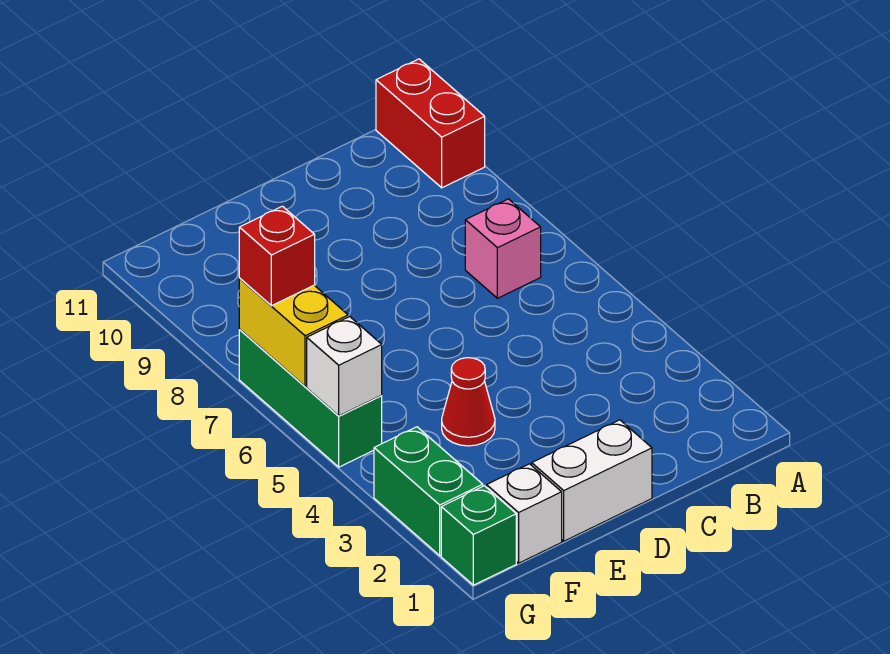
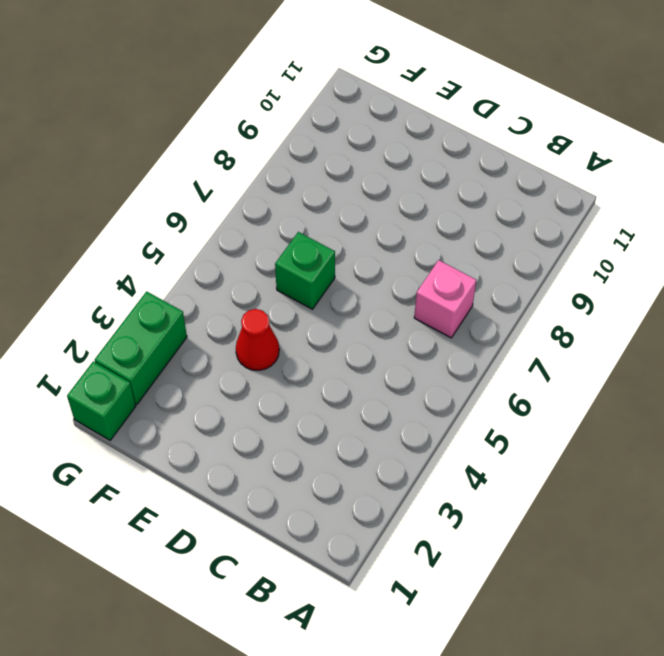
green 1x1 brick [275,232,335,309] -> none
none -> red 1x2 brick [376,59,485,188]
none -> white 1x2 brick [532,420,652,541]

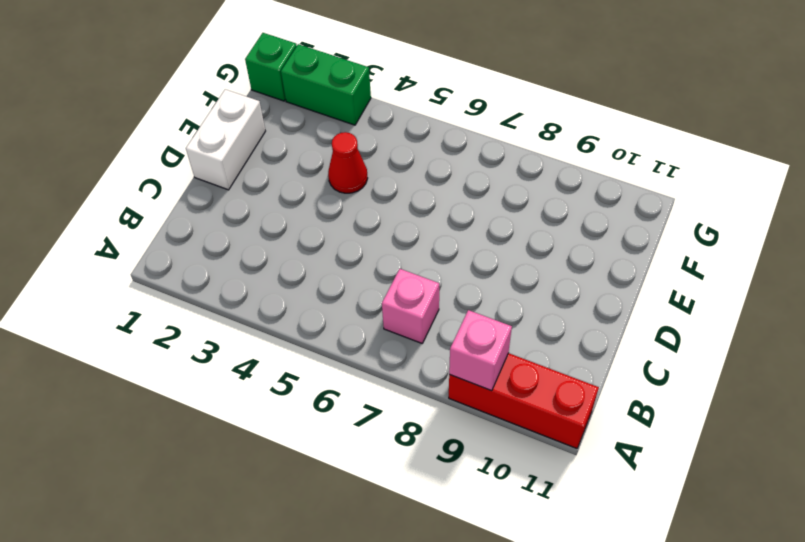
red 1x3 brick [449,353,599,448] -> red 1x2 brick [376,59,485,188]
pink 1x1 brick [449,310,512,391] -> none
none -> white 1x1 brick [487,464,562,563]
none -> green 1x3 brick [239,330,382,467]

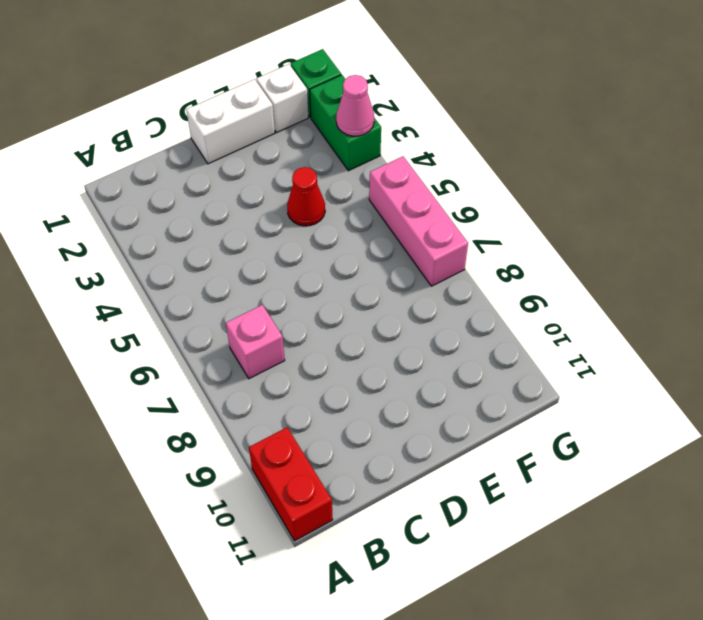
pink 1x1 cone [336,75,374,136] -> none
pink 1x3 brick [369,156,468,286] -> green 1x3 brick [239,330,382,467]
none -> white 1x1 brick [307,317,382,416]
none -> yellow 1x2 brick [239,279,348,386]

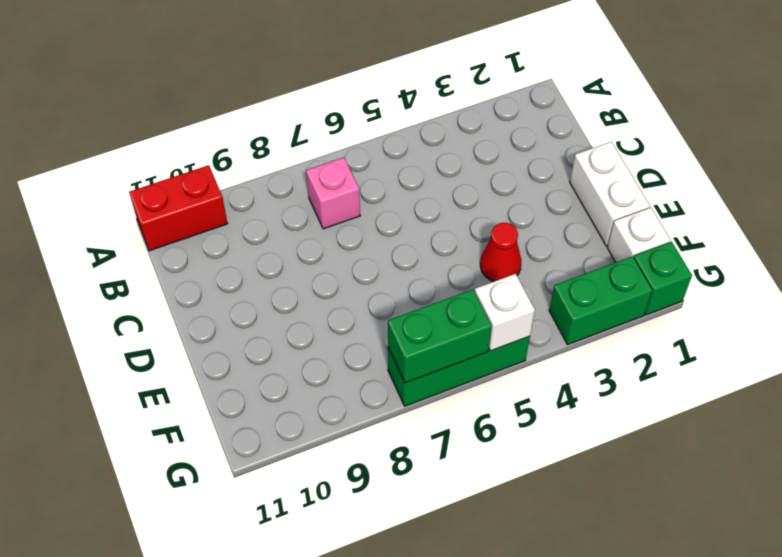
green 1x2 brick [388,289,492,383] -> yellow 1x2 brick [239,279,348,386]
none -> red 1x1 brick [239,206,315,306]

